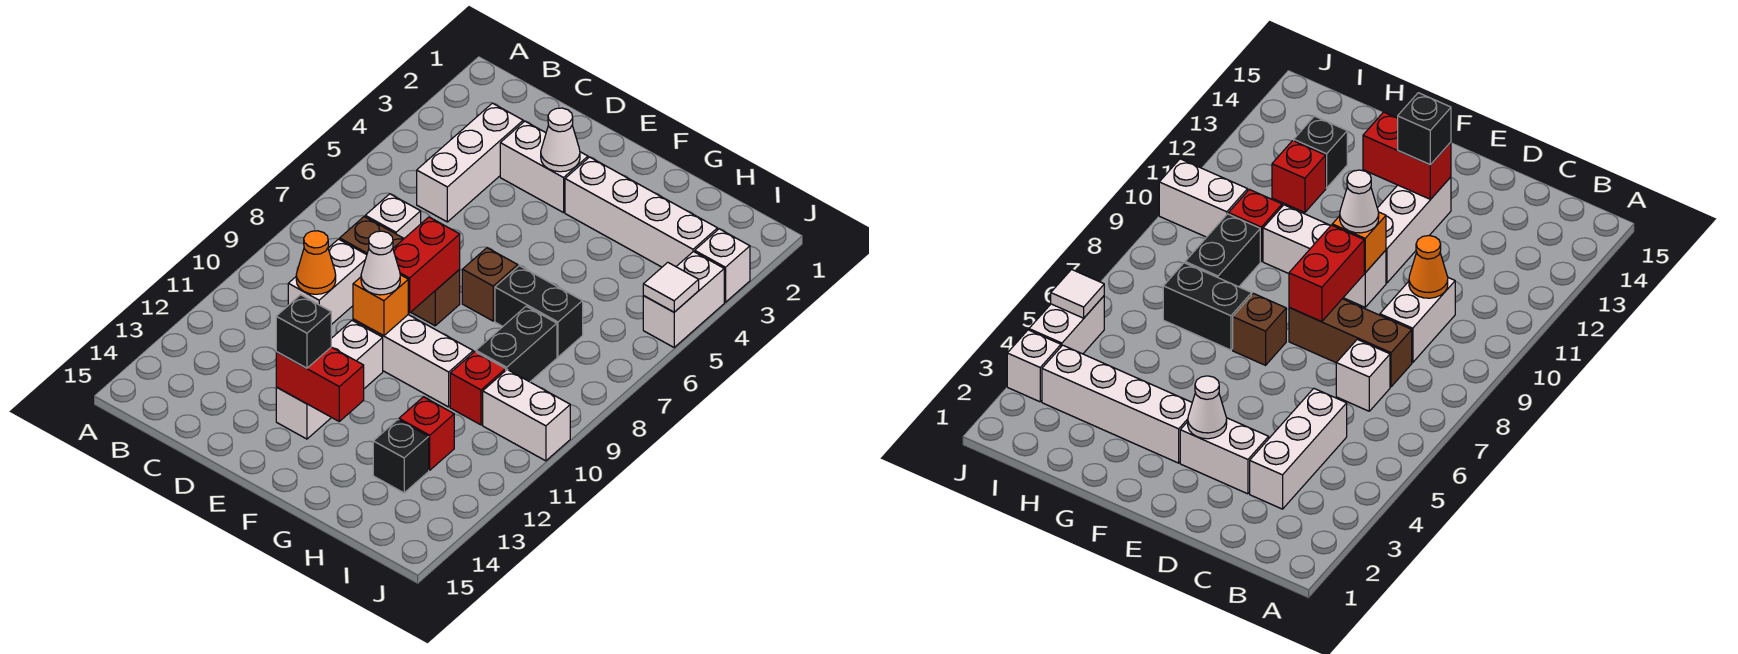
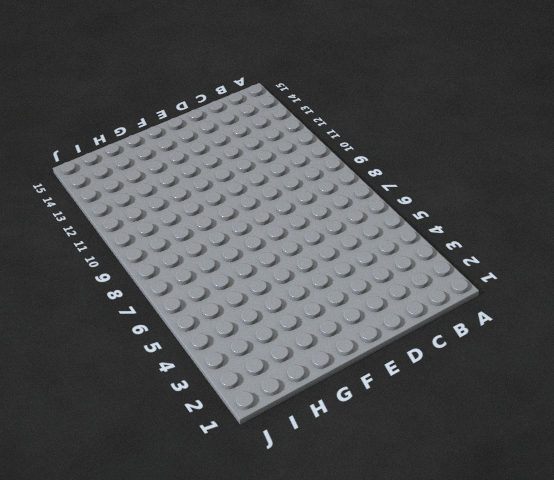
none -> white 1x3 brick [417,103,523,222]
none -> white 1x1 brick [365,194,421,238]
none -> brown 1x3 brick [340,216,460,326]

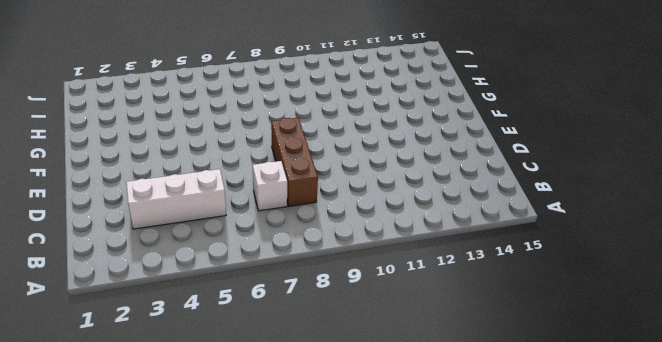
none -> white 1x2 brick [288,239,367,325]
none -> white 1x2 brick [500,121,588,213]
none -> white 1x3 brick [353,315,473,407]

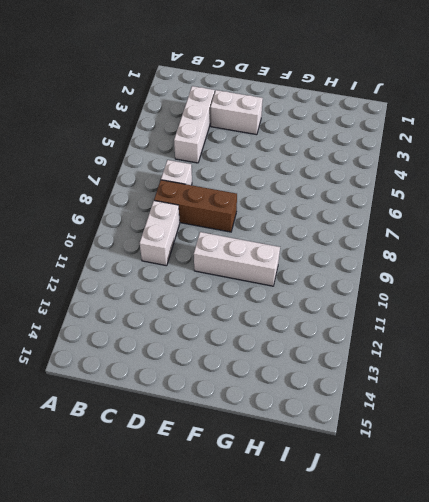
none -> white 1x3 brick [276,320,383,439]
none -> white 1x4 brick [565,157,718,267]
none -> brown 1x1 brick [462,248,518,321]

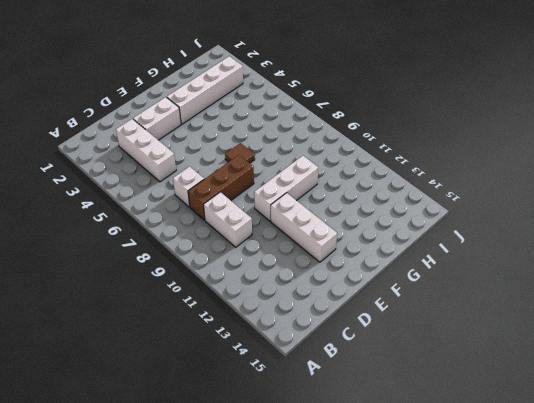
brown 1x1 tile [225,143,255,163] -> brown 1x1 brick [462,248,518,321]
none -> black 1x2 brick [495,266,583,357]
none -> black 1x2 brick [476,306,557,382]
none -> red 1x1 brick [450,352,506,425]

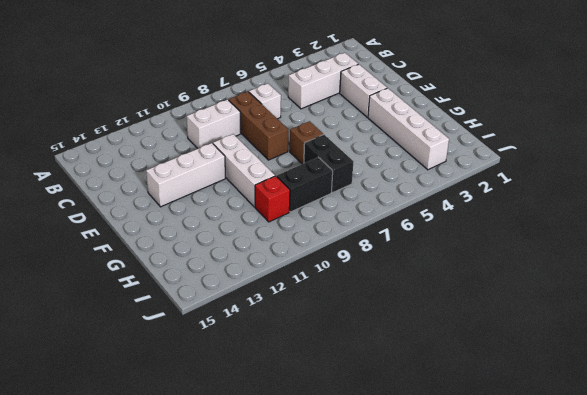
none -> red 1x1 brick [399,397,454,470]
none -> black 1x1 brick [373,420,429,493]
none -> white 1x2 brick [483,370,570,461]

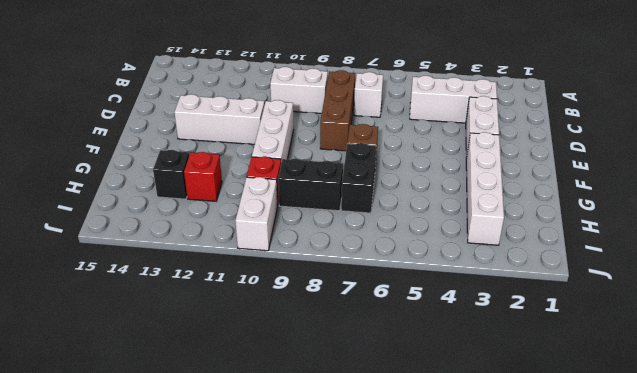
none -> white 1x1 brick [695,229,750,302]
none -> white 1x2 brick [643,252,724,347]
none -> orange 1x1 cone [296,231,336,294]

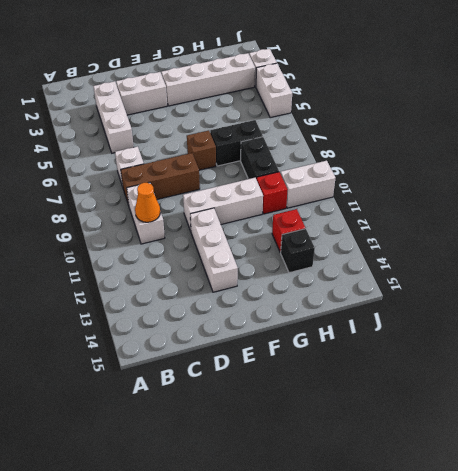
none -> white 1x1 cone [541,108,580,172]
none -> red 1x2 brick [393,217,460,313]
none -> orange 1x1 brick [353,275,408,336]

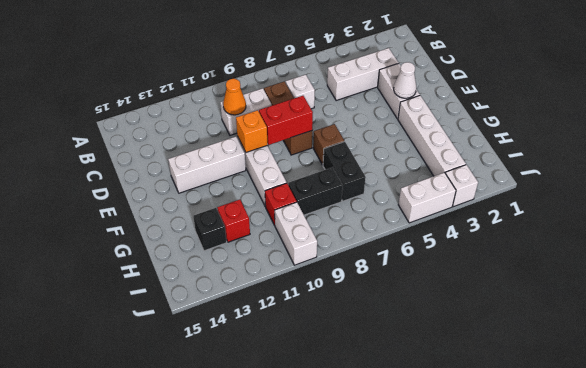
none -> red 1x2 brick [276,347,364,421]
none -> white 1x1 tile [643,262,699,312]
none -> white 1x1 cone [361,231,400,295]

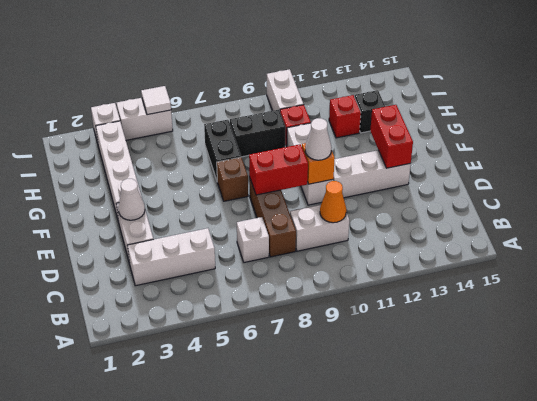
none -> black 1x1 brick [276,295,331,368]

